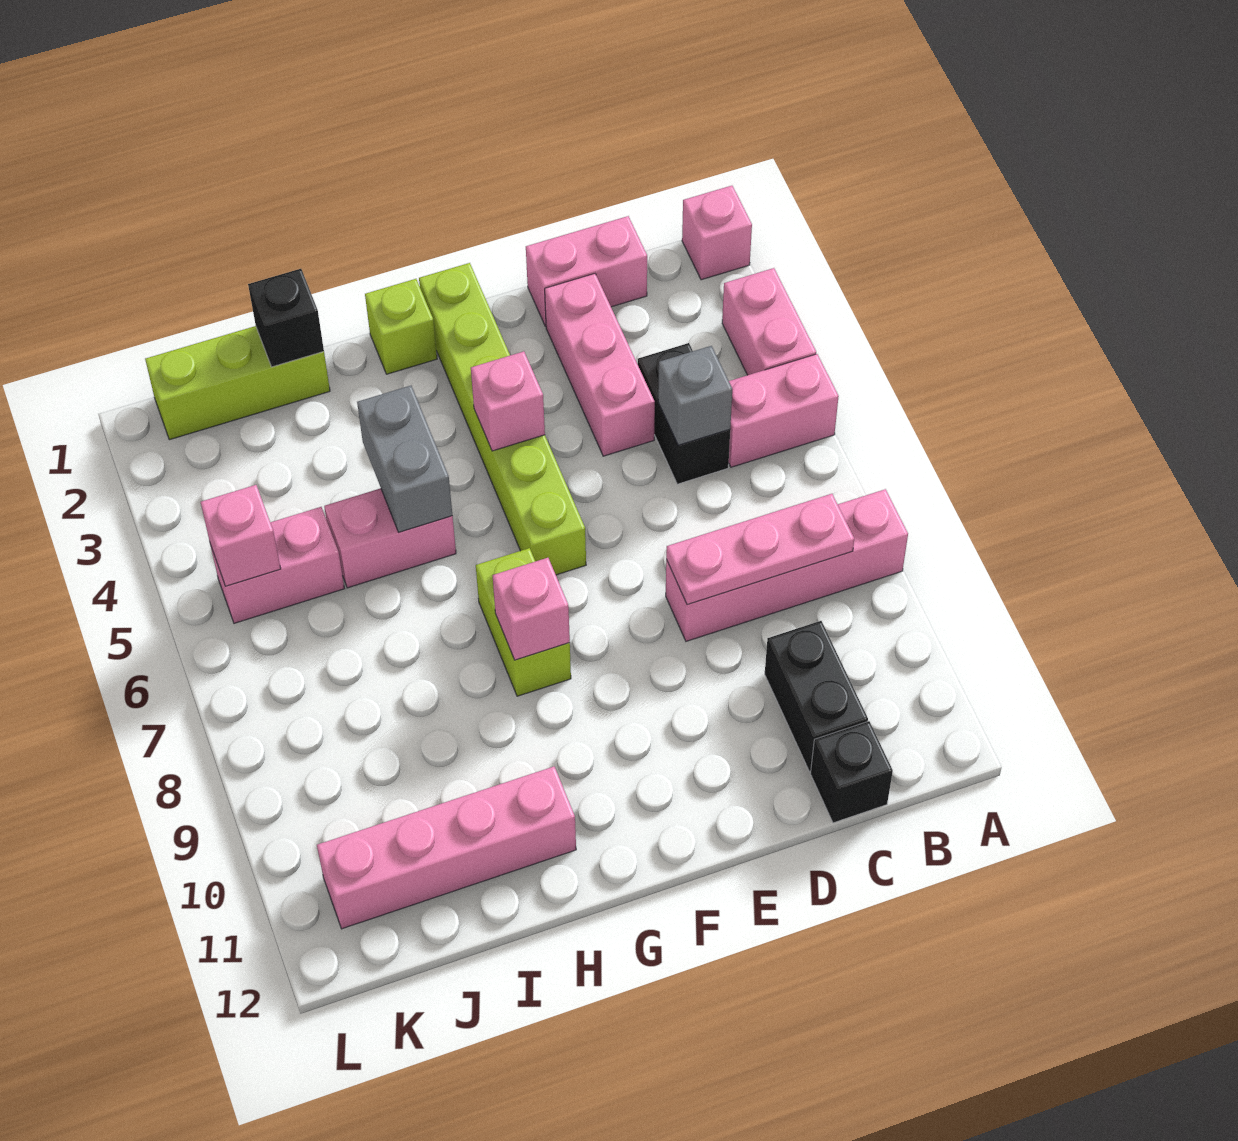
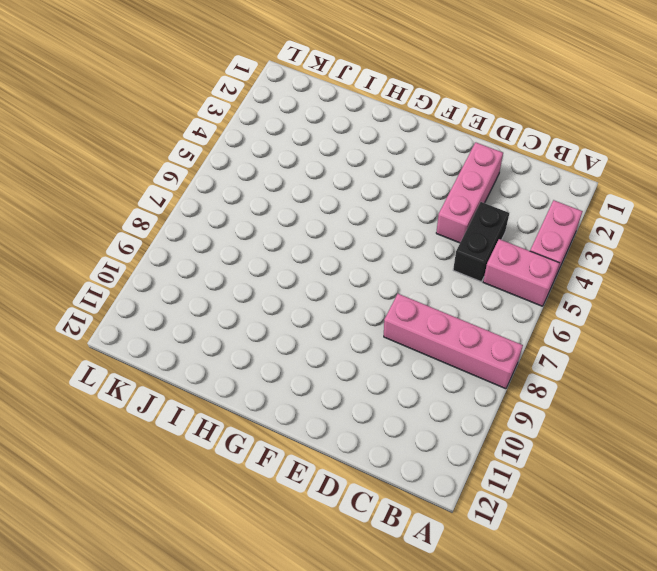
none -> pink 1x1 brick [682,186,752,280]
none -> pink 1x2 brick [526,216,647,327]
none -> black 1x2 brick [765,621,868,771]

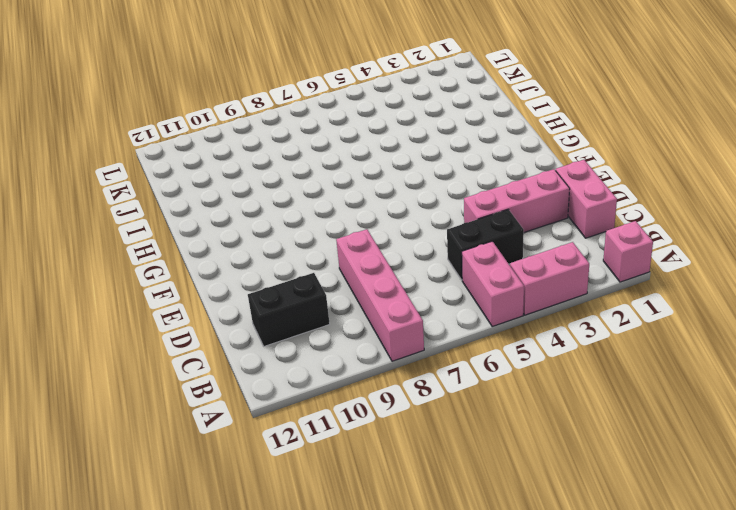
none -> black 1x1 brick [810,721,893,823]
none -> lime 1x6 brick [419,263,586,575]
none -> lime 1x1 brick [365,279,437,374]

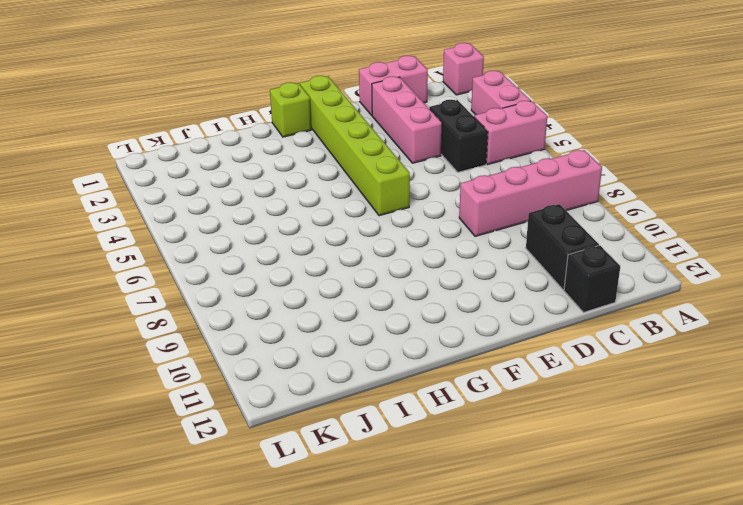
none -> lime 1x2 brick [476,548,571,696]
none -> pink 1x2 brick [324,488,456,588]
none -> pink 1x4 brick [317,767,576,929]

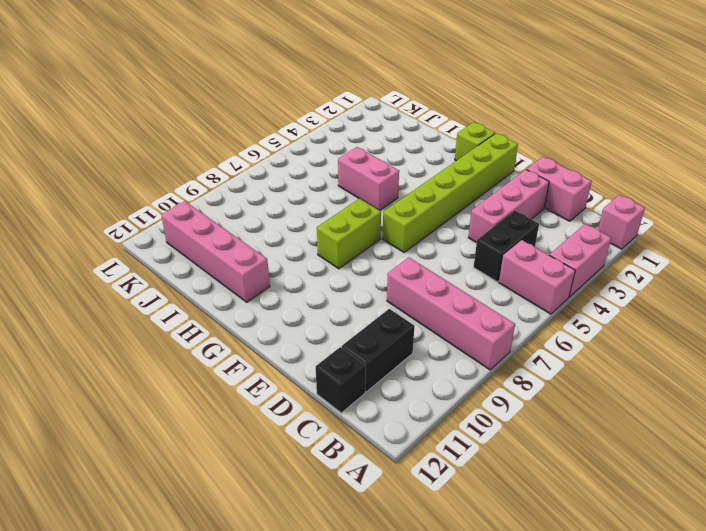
none -> lime 1x3 brick [145,326,330,440]
none -> pink 1x2 brick [210,507,344,623]
none -> pink 1x3 plate [666,494,854,605]

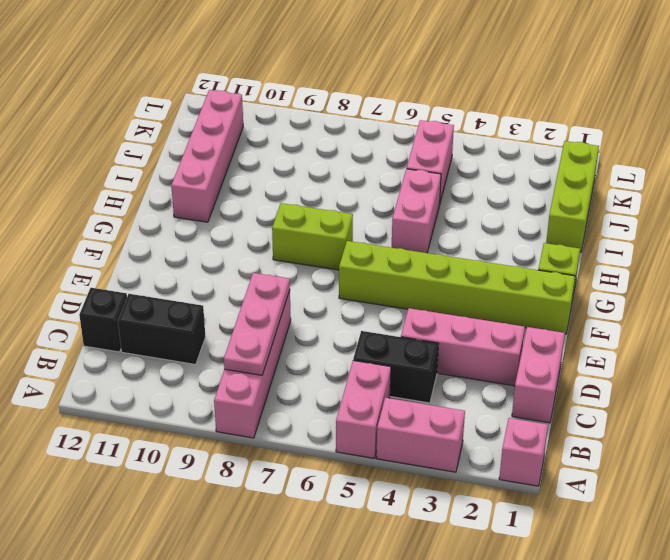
none -> grey 1x1 brick [658,346,732,445]
none -> pink 1x1 brick [471,351,545,451]
none -> pink 1x1 brick [492,558,570,660]

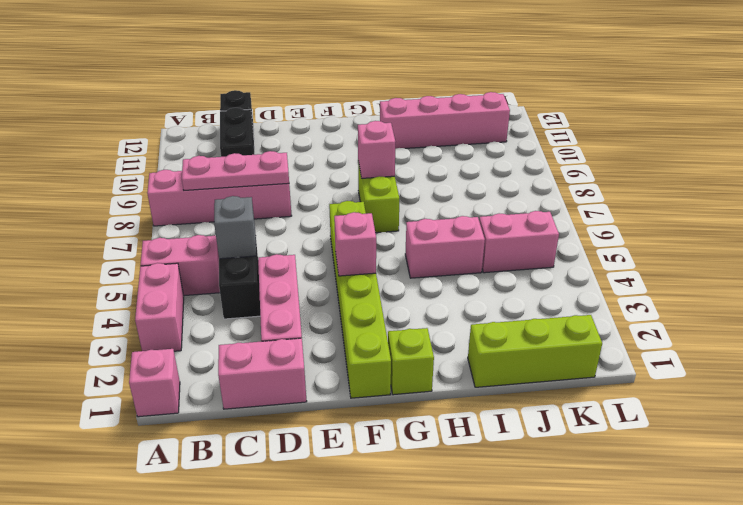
none -> grey 1x2 brick [357,386,452,532]
none -> black 1x1 brick [248,269,324,367]
none -> pink 1x1 brick [201,485,281,586]

